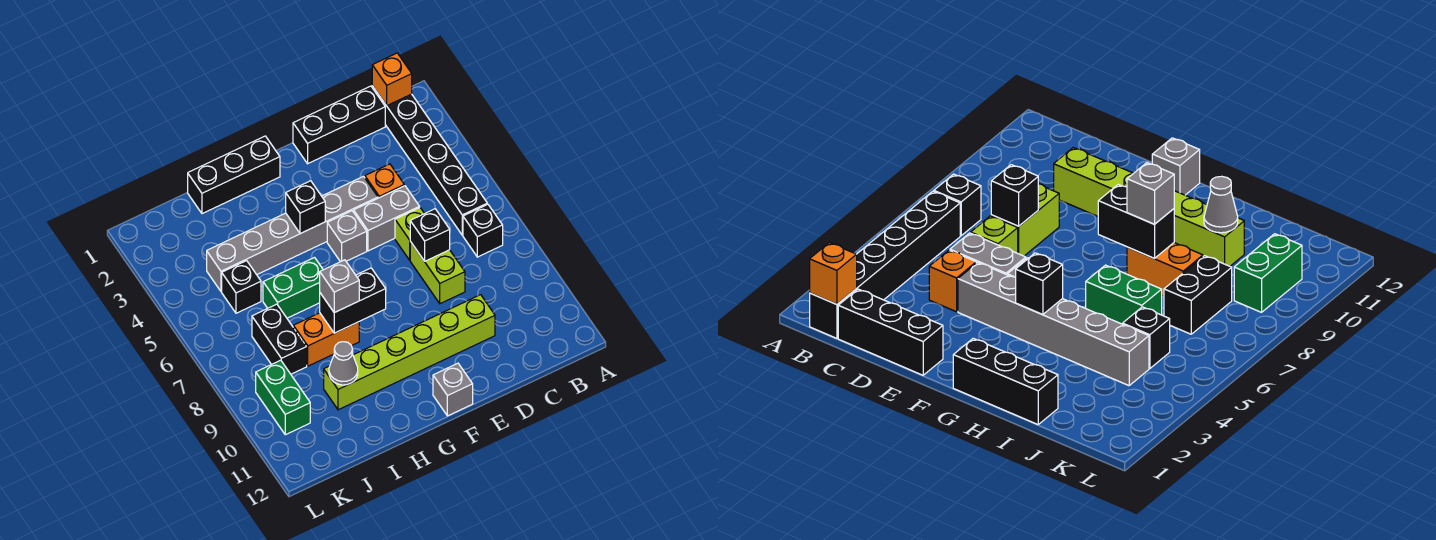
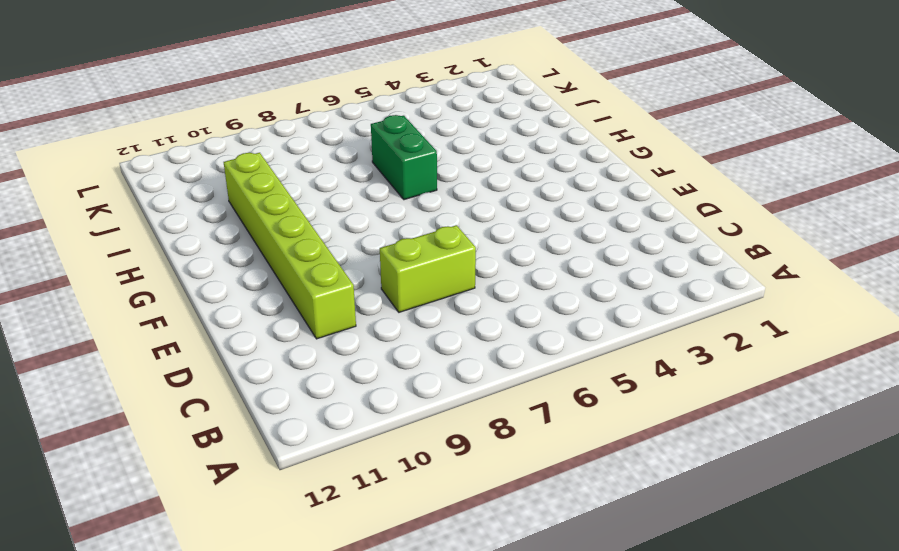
none -> black 1x6 brick [372,86,487,235]
none -> black 1x1 brick [463,204,503,257]
none -> black 1x3 brick [293,86,385,164]

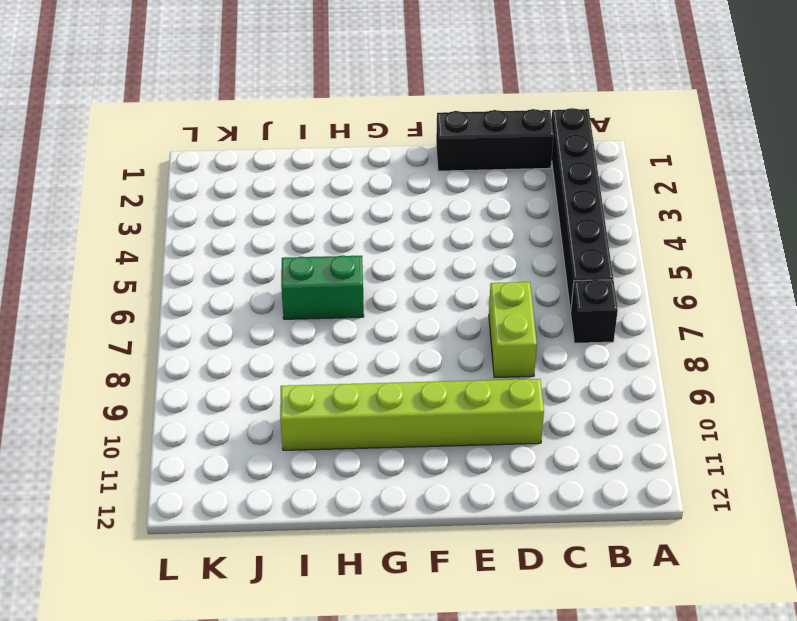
none -> orange 1x1 brick [365,164,404,198]
none -> grey 1x2 brick [354,186,420,251]
none -> lime 1x1 brick [395,208,424,260]

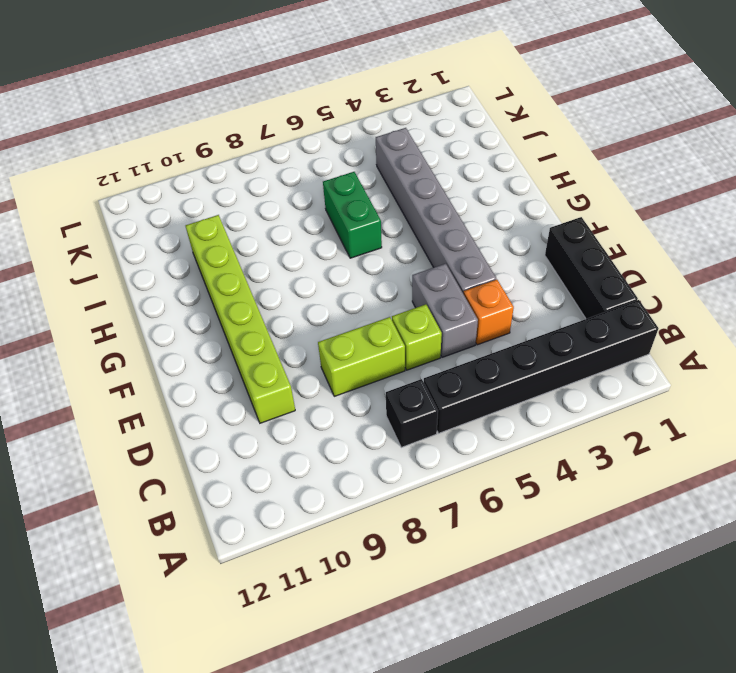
none -> grey 1x1 brick [327,211,367,262]
none -> grey 1x1 brick [433,363,473,416]
none -> black 1x3 brick [188,136,280,214]

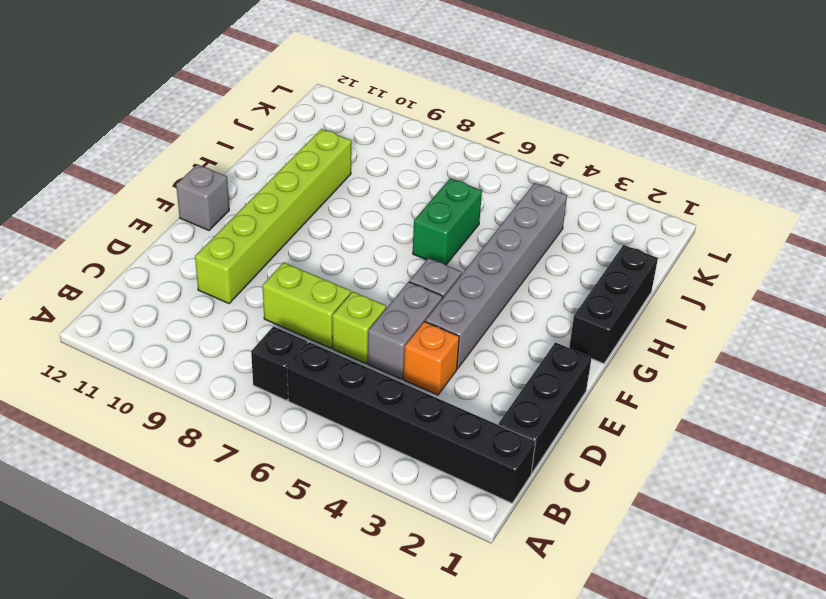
none -> orange 1x2 brick [293,313,359,366]
none -> black 1x1 brick [222,261,261,313]
none -> black 1x2 brick [252,304,307,374]

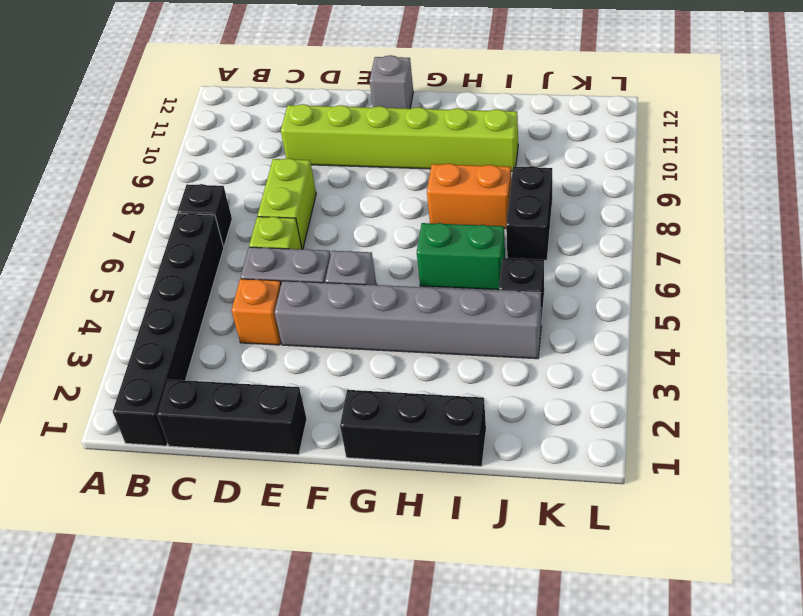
none -> green 1x2 brick [256,360,310,435]
none -> orange 1x1 brick [372,53,412,105]
none -> black 1x1 brick [410,209,450,261]

